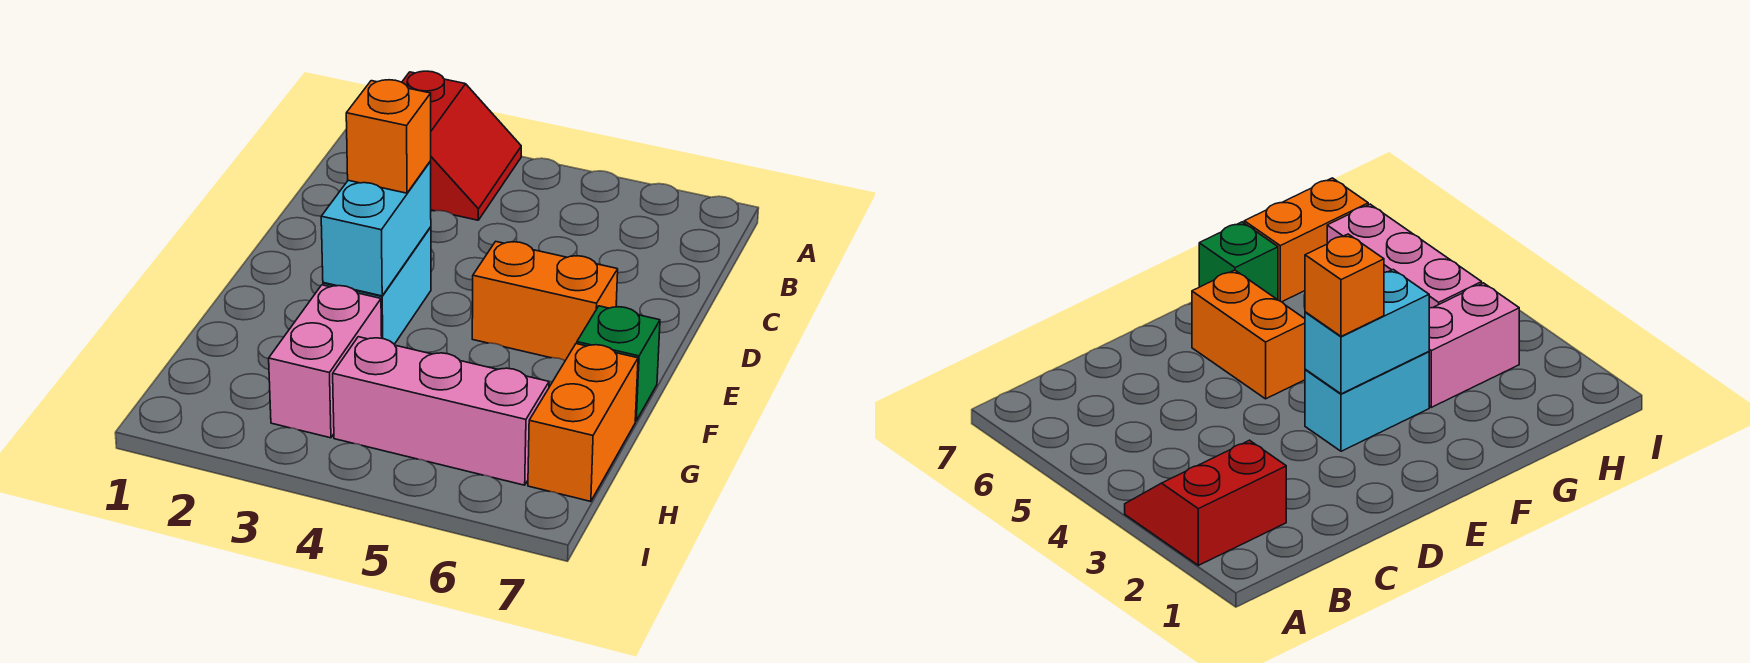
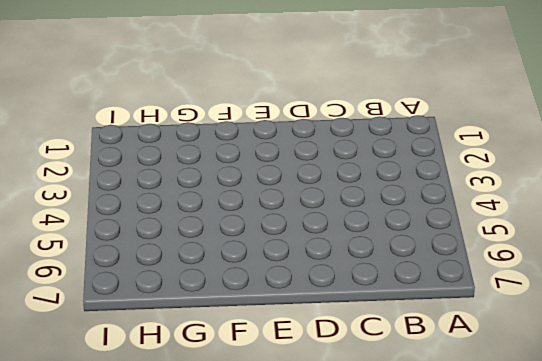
none -> red 2x2 slope [402,71,521,220]
none -> cyan 1x2 brick [323,227,431,344]

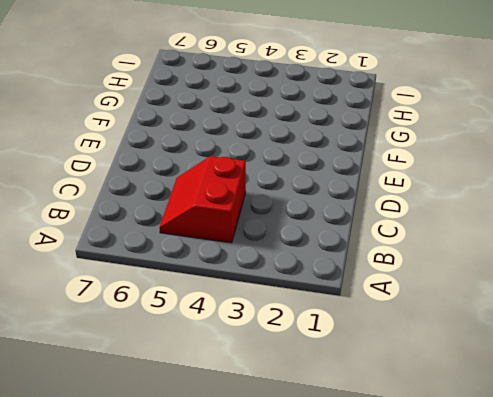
red 2x2 slope [160,156,246,243] -> red 2x2 slope moved to [402,71,521,220]
none -> cyan 1x2 brick [323,227,431,344]
none -> orange 1x2 brick [472,241,618,360]

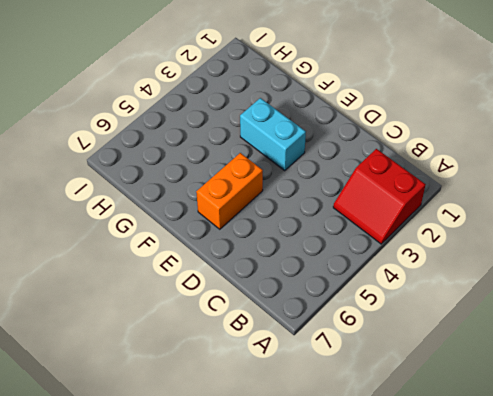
none -> green 1x1 brick [577,306,660,421]
none -> pink 1x2 brick [269,285,382,438]

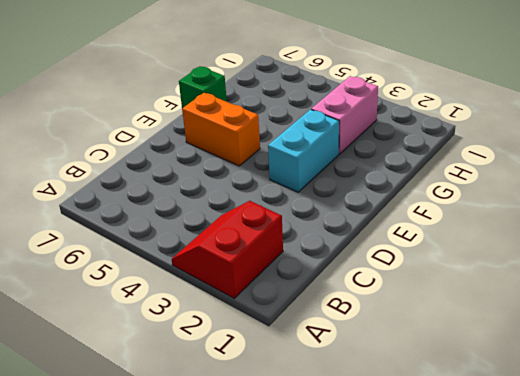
none -> orange 1x2 brick [528,344,638,501]
none -> pink 1x3 brick [333,337,549,485]

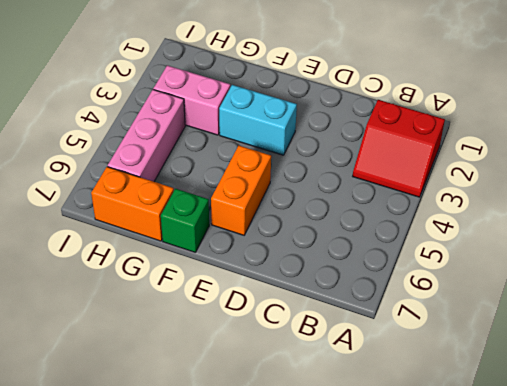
none -> cyan 1x2 brick [321,161,431,296]
none -> orange 1x1 brick [346,80,431,193]

